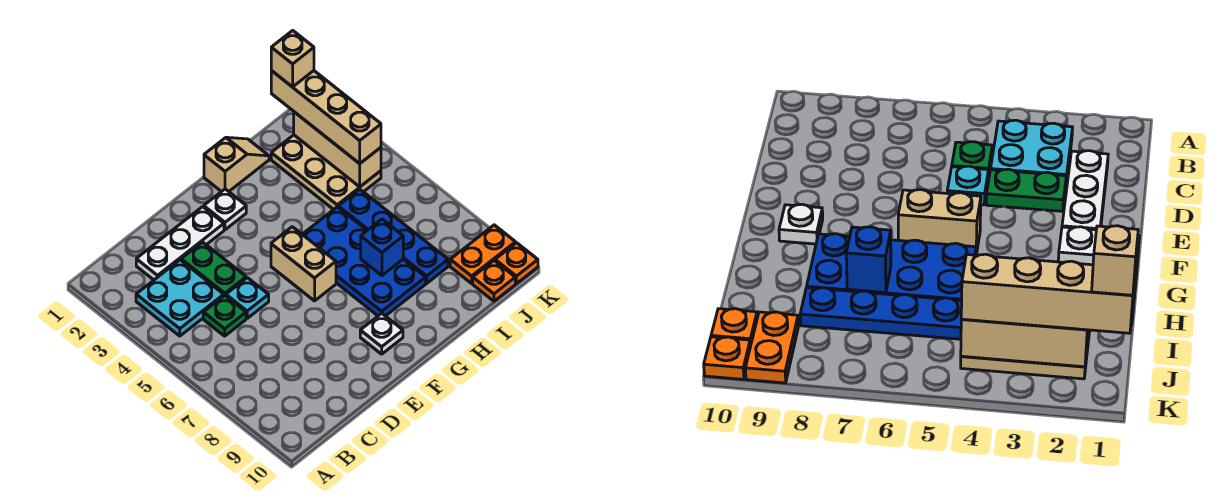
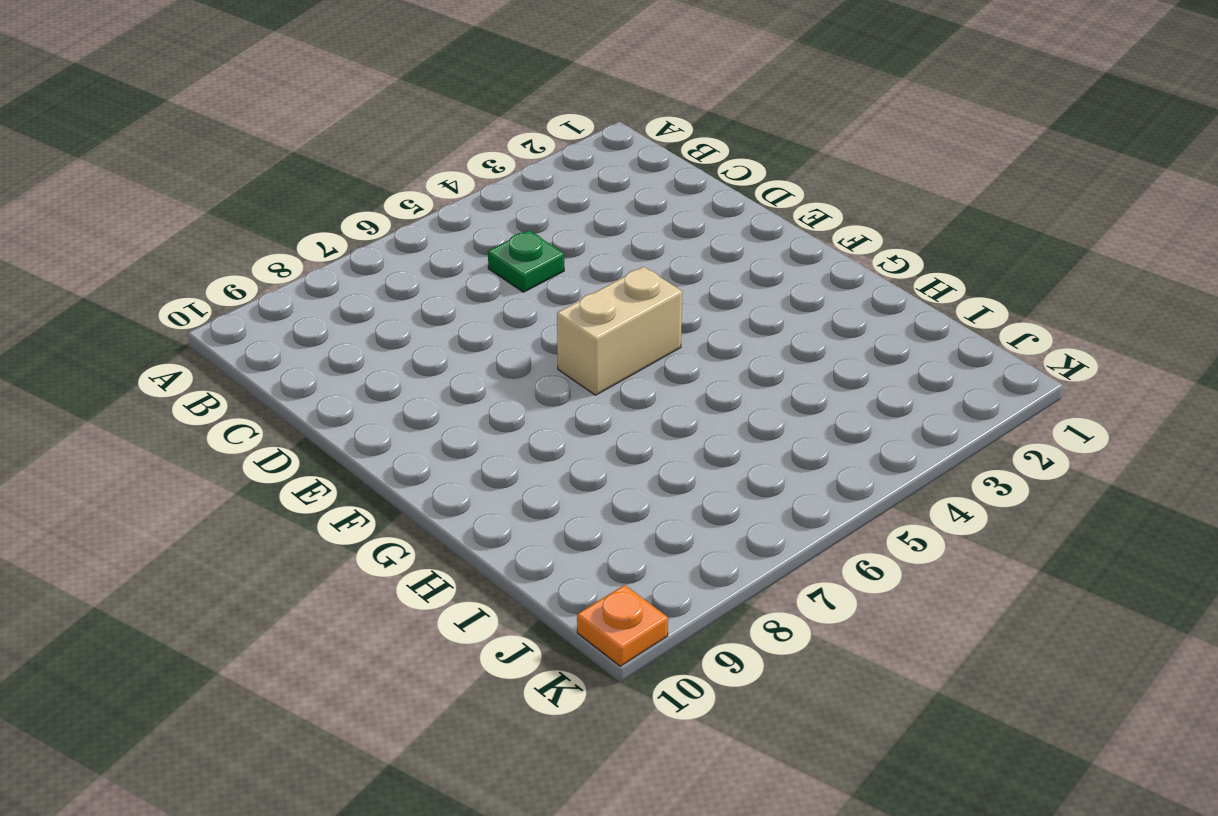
none -> cyan 2x2 plate [136,260,224,336]
none -> white 1x3 plate [136,207,224,280]
none -> green 1x2 plate [181,242,246,296]

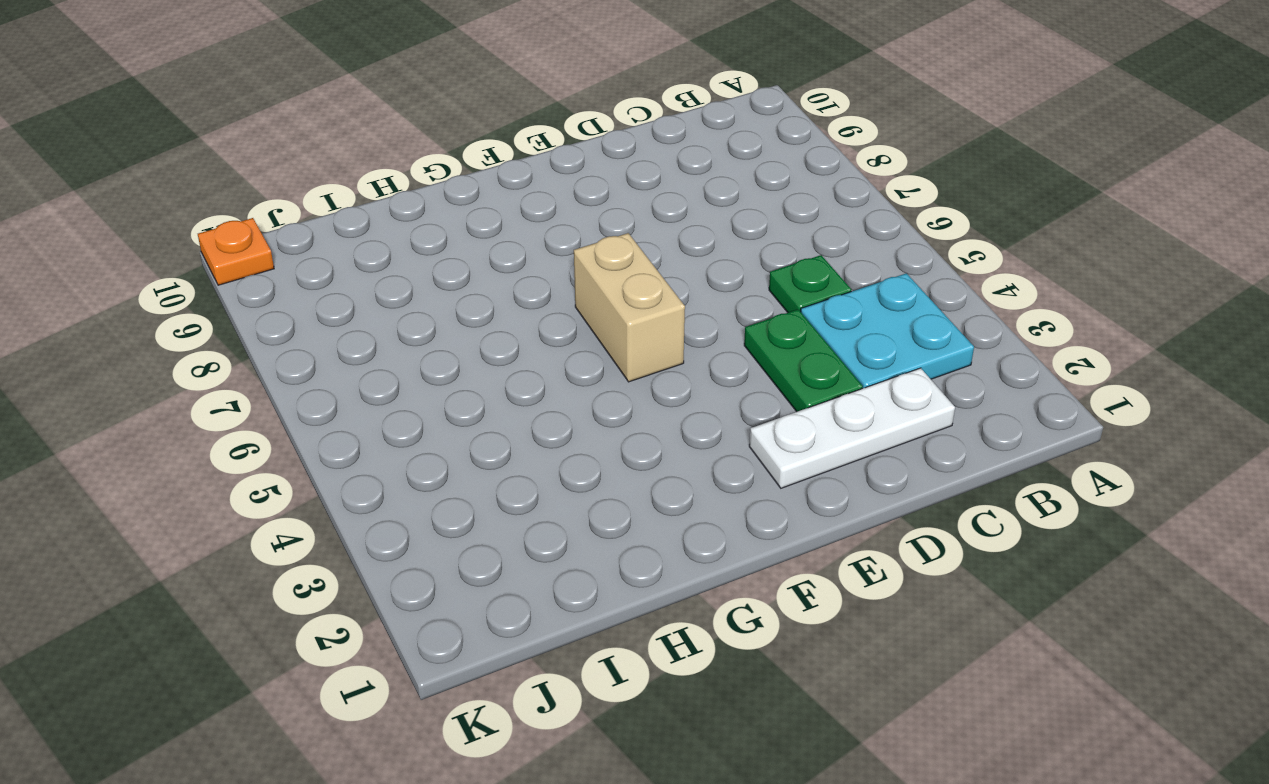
none -> cyan 1x1 plate [226,278,269,318]
none -> white 1x1 plate [204,189,246,230]
none -> white 1x1 plate [360,313,403,354]

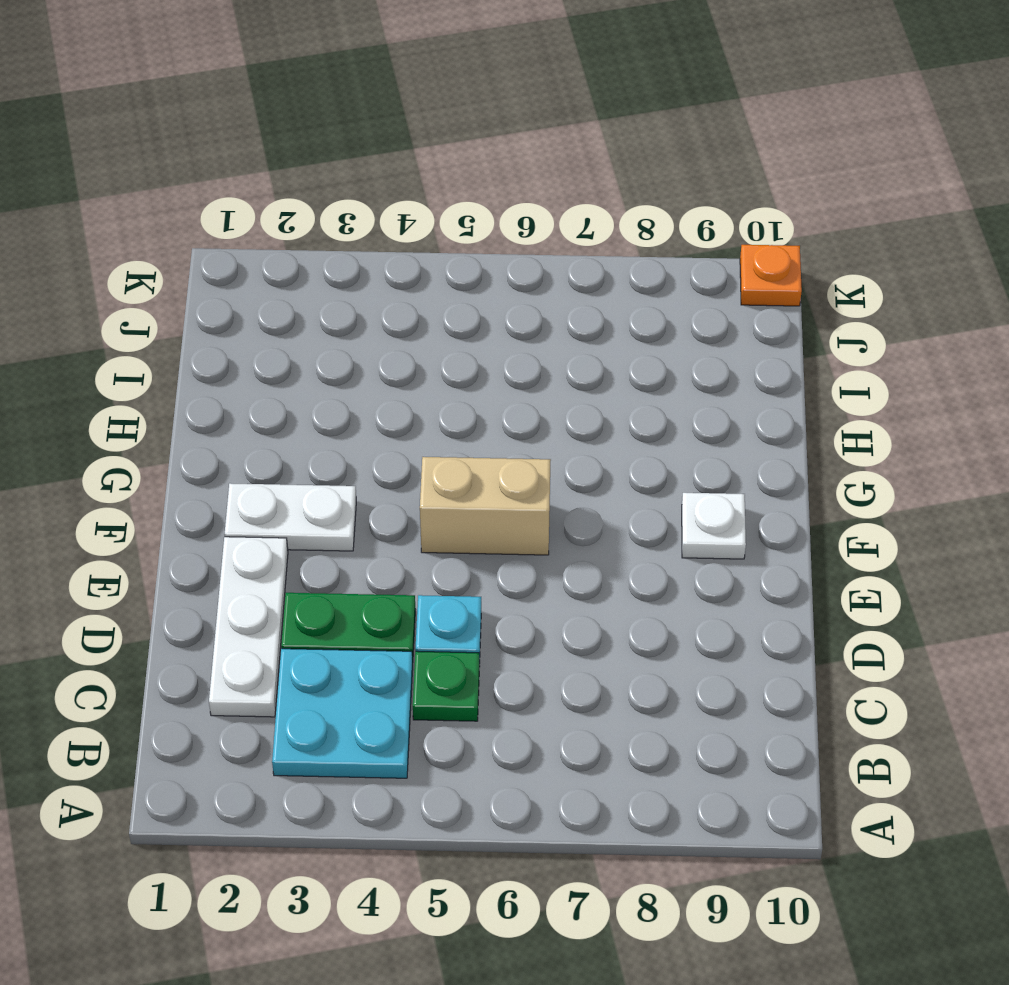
white 1x2 plate [225,483,356,551] -> white 1x1 plate [204,189,246,230]
none -> tan 1x2 slope [204,137,269,192]
none -> blue 2x4 plate [302,207,426,316]
none -> tan 2x3 plate [271,135,381,210]

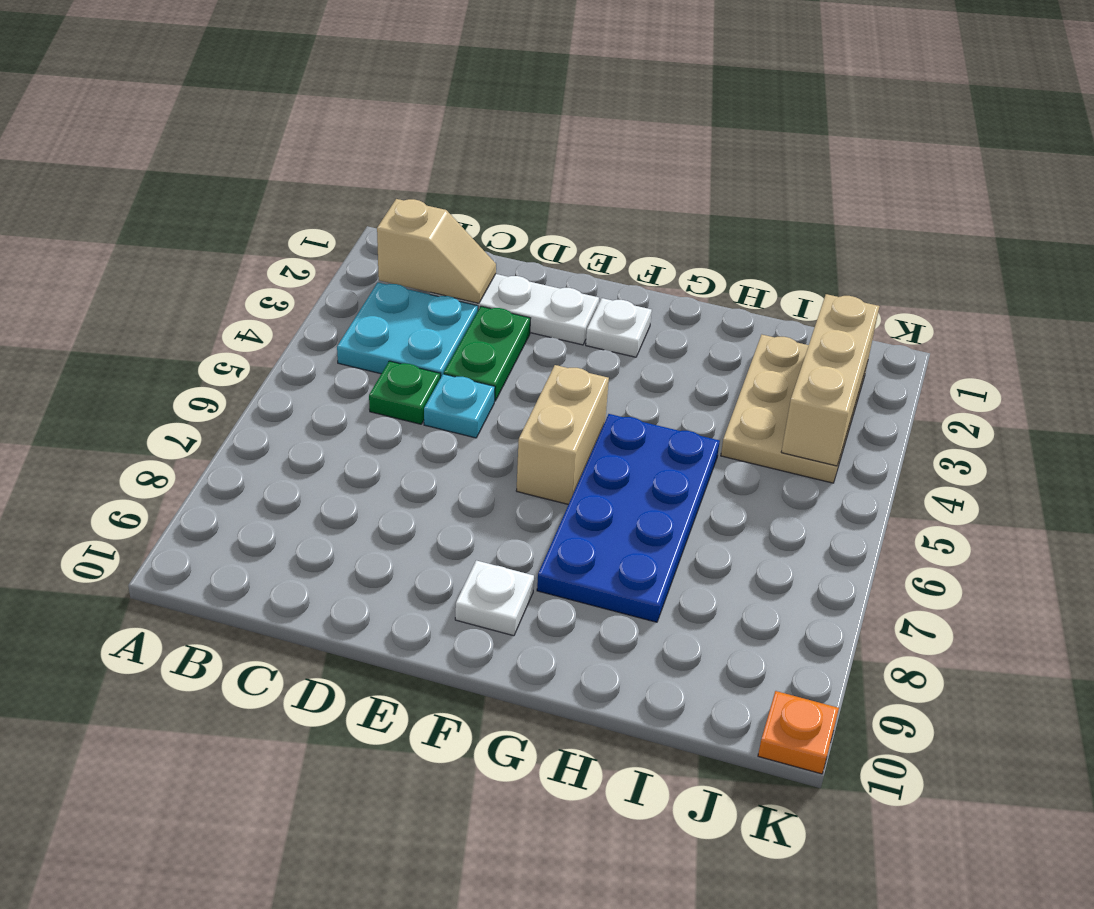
tan 1x2 slope [377,199,496,303] -> tan 1x2 slope moved to [204,137,269,192]
none -> blue 1x4 plate [338,189,448,283]
none -> orange 1x2 plate [450,225,515,283]
none -> orange 1x1 plate [473,261,515,301]

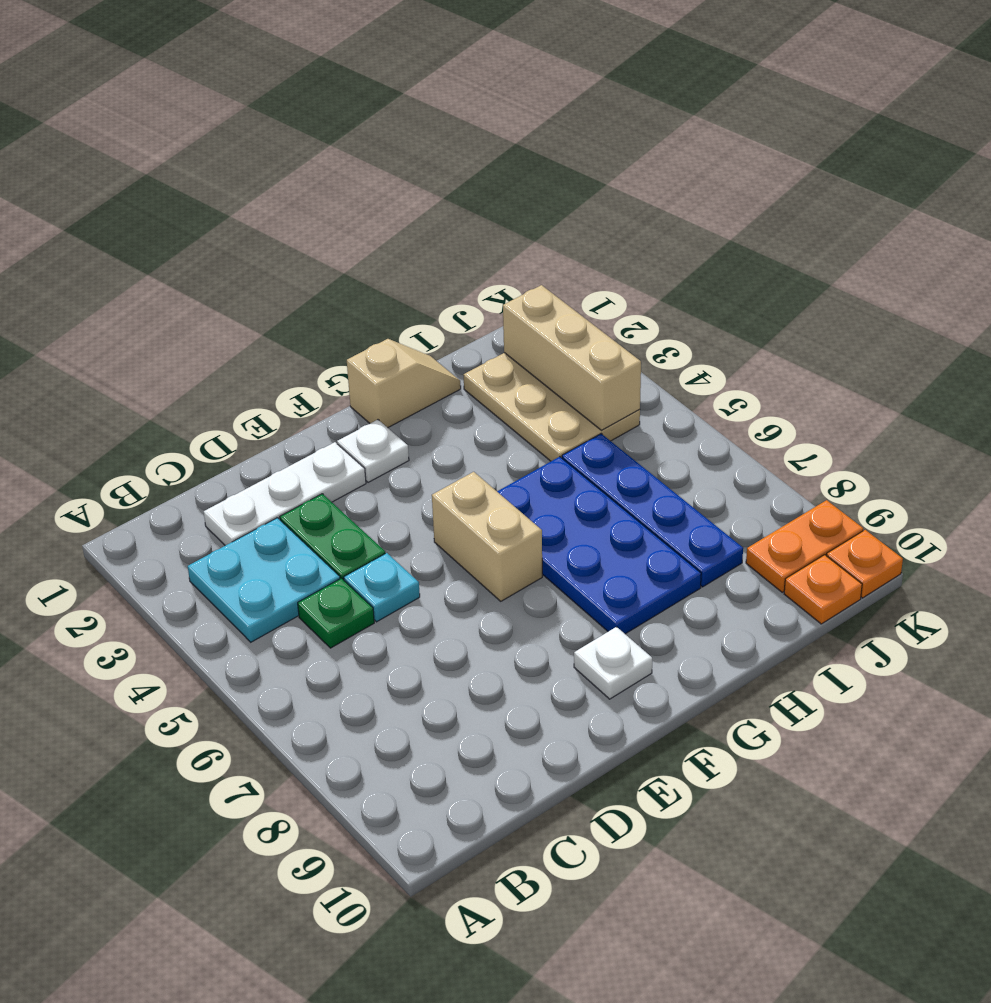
none -> blue 1x1 brick [361,219,403,275]
none -> tan 1x4 brick [271,71,381,164]
none -> tan 1x1 brick [271,30,314,87]

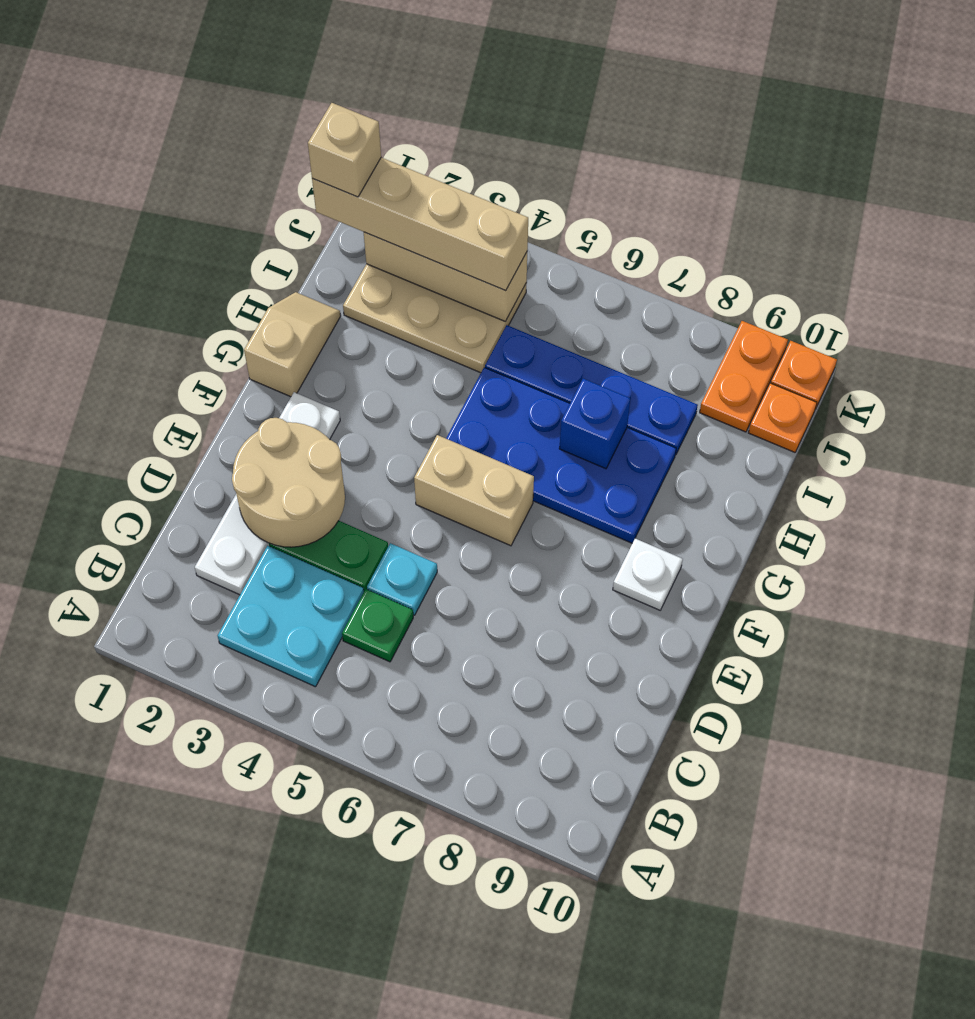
tan 2x2 round brick [232,418,345,547] -> none

